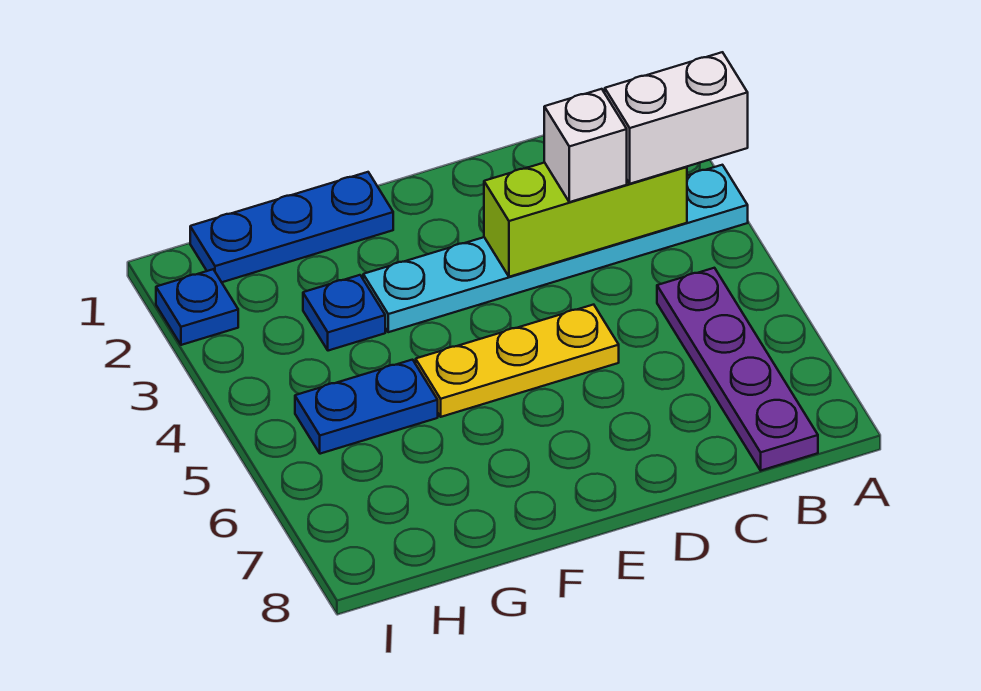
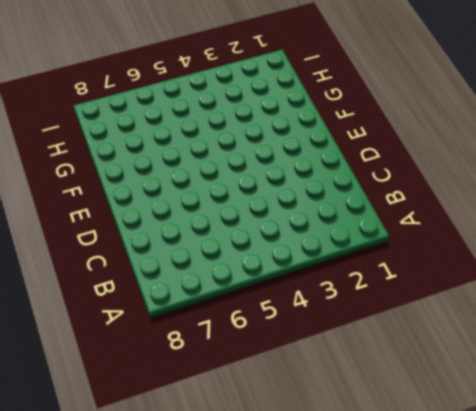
none -> cyan 1x6 plate [363,165,748,332]
none -> purple 1x4 plate [657,268,818,470]

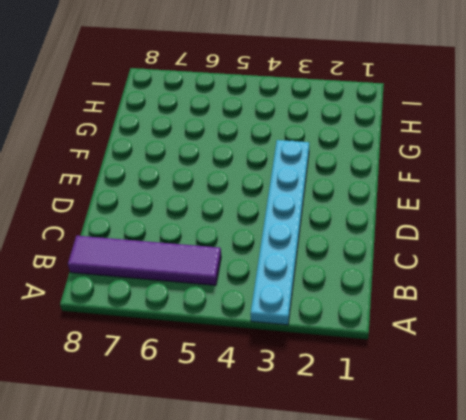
purple 1x4 tile [68,236,221,285] -> purple 1x4 plate [657,268,818,470]
none -> yellow 1x3 plate [416,305,619,417]
none -> blue 1x3 plate [190,172,393,282]

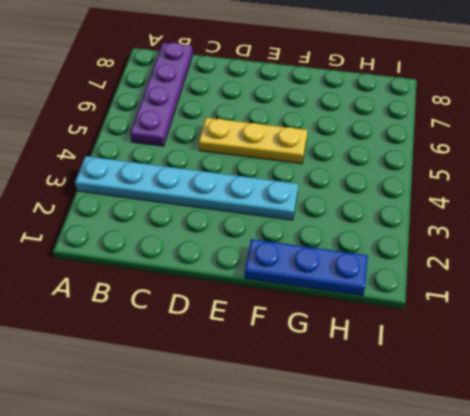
none -> blue 1x1 plate [303,275,385,351]
none -> blue 1x2 plate [295,360,438,454]

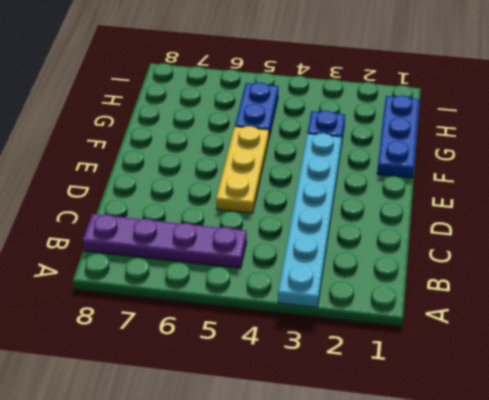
none -> blue 1x1 plate [156,269,238,345]
none -> lime 1x3 brick [484,163,687,277]

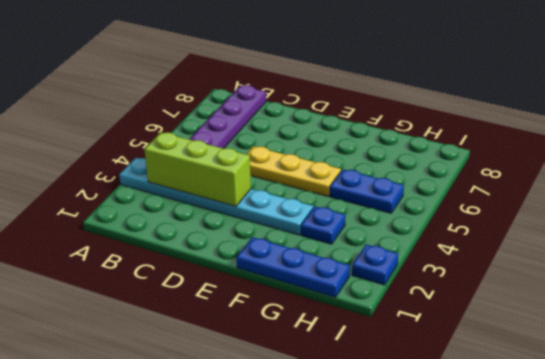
none -> white 1x2 brick [605,52,748,184]
none -> white 1x1 brick [544,89,627,202]

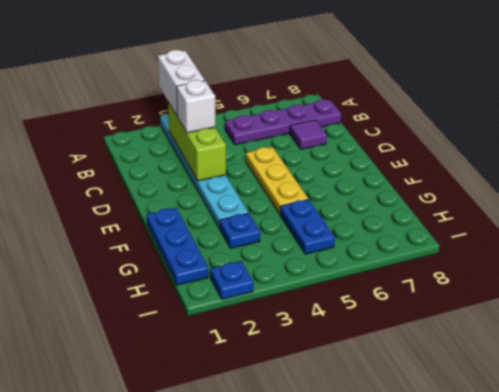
purple 1x1 tile [290,120,327,149] -> none

